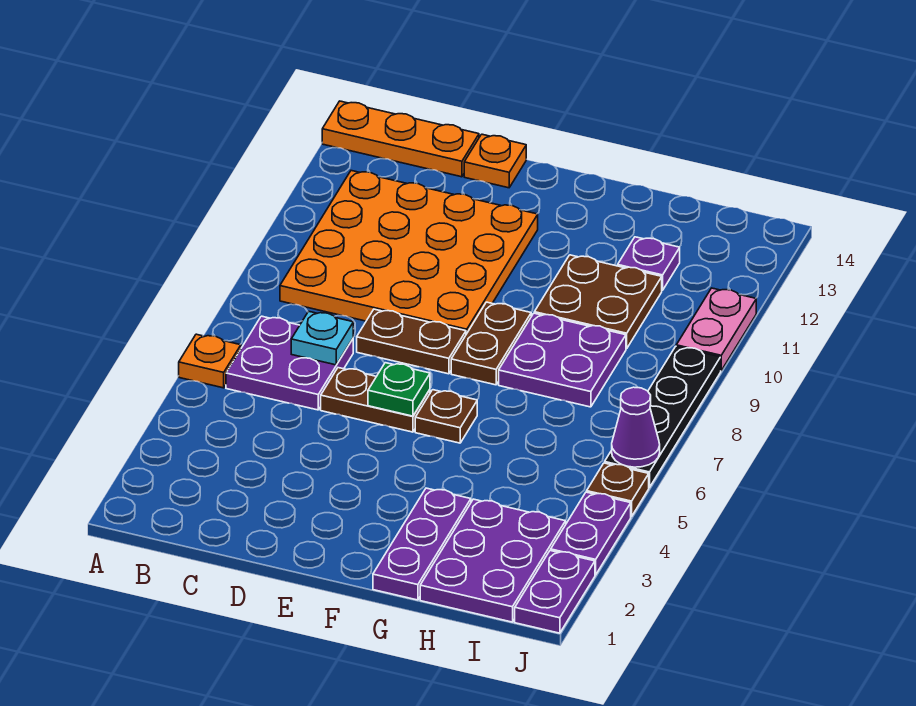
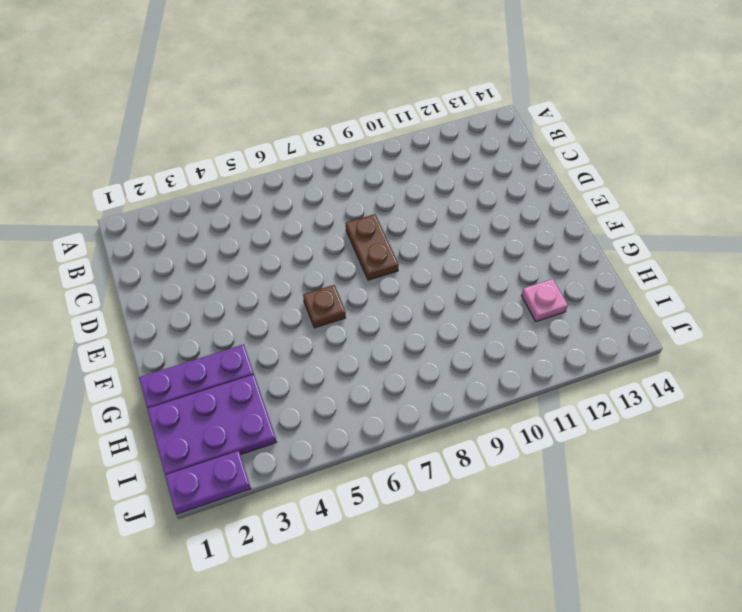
pink 1x1 plate [521,279,568,322] -> purple 1x1 plate [618,237,680,290]
none -> orange 1x1 plate [179,334,241,388]
none -> orange 1x3 plate [322,101,479,177]
none -> purple 2x2 plate [226,316,353,410]

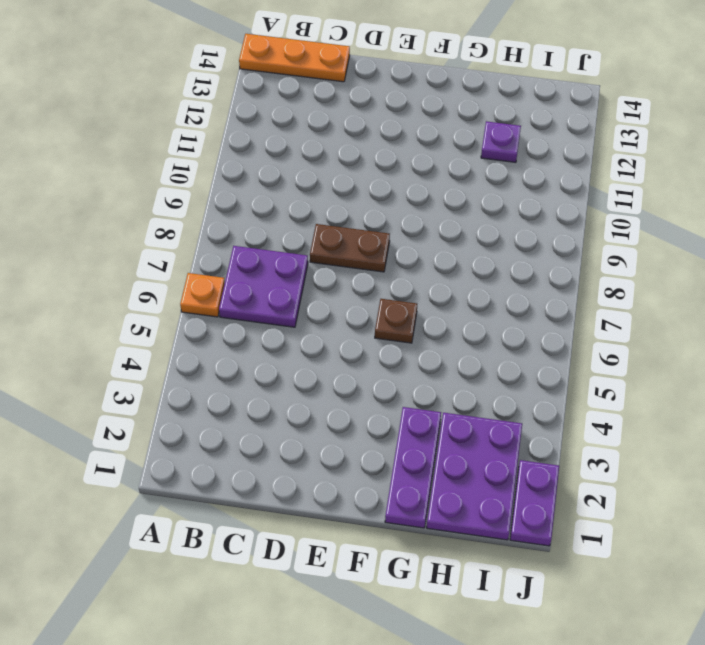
none -> orange 4x4 plate [280,171,538,334]
none -> brown 1x2 plate [321,368,430,432]
none -> orange 1x1 plate [464,134,526,188]

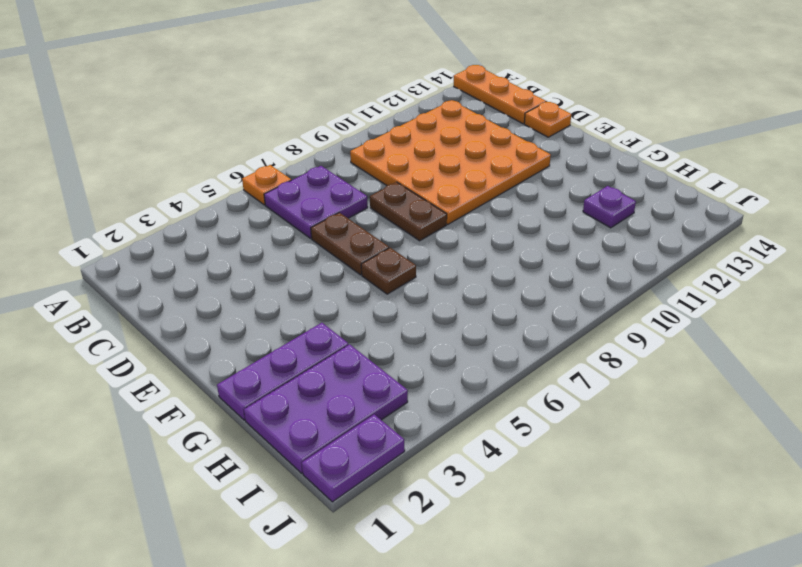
none -> brown 1x2 plate [451,302,531,385]
none -> purple 2x2 plate [499,313,626,407]
none -> brown 2x2 plate [534,255,662,349]

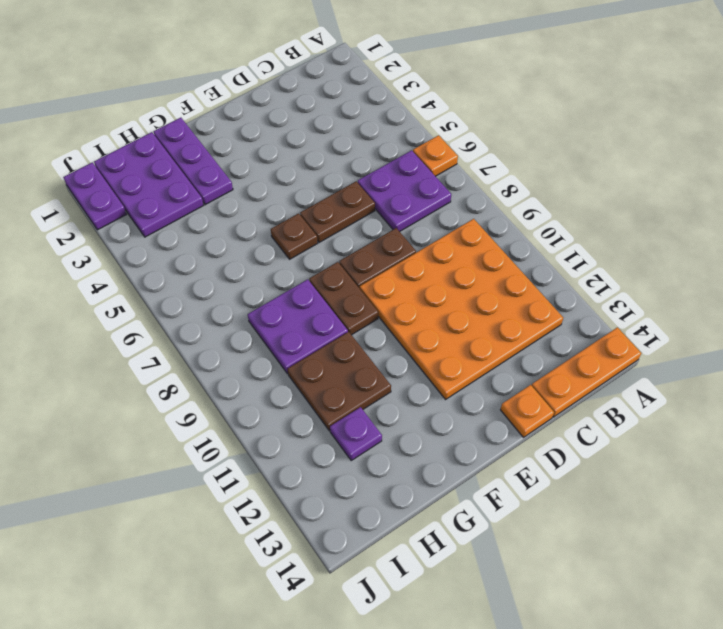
none -> purple 1x2 plate [551,492,631,575]
none -> brown 1x1 plate [587,463,649,517]
none -> black 1x4 plate [605,347,721,487]

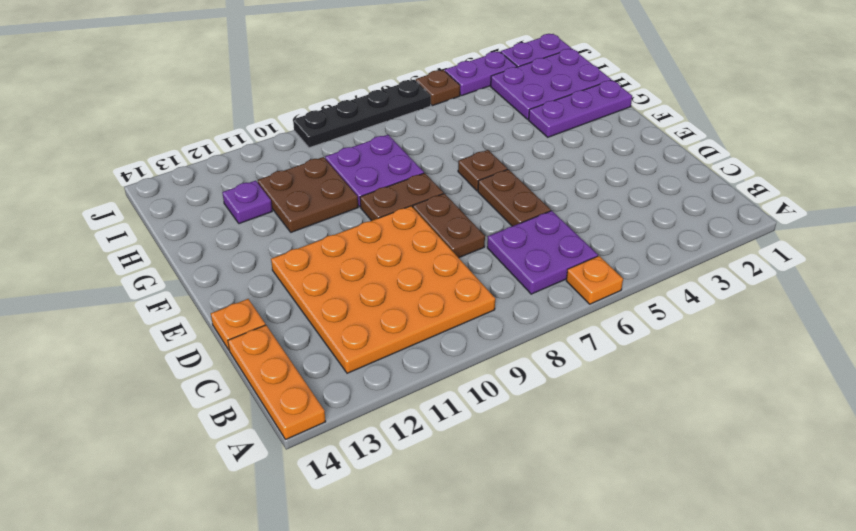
none -> pink 1x2 plate [676,288,756,371]
none -> cyan 1x1 plate [291,311,353,365]
none -> green 1x1 plate [368,363,430,416]

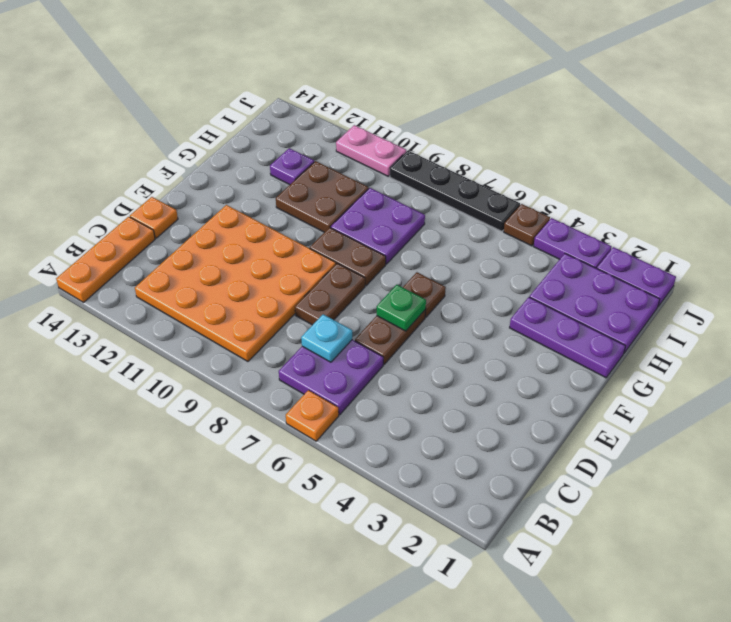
none -> purple 1x1 cone [612,387,660,467]

